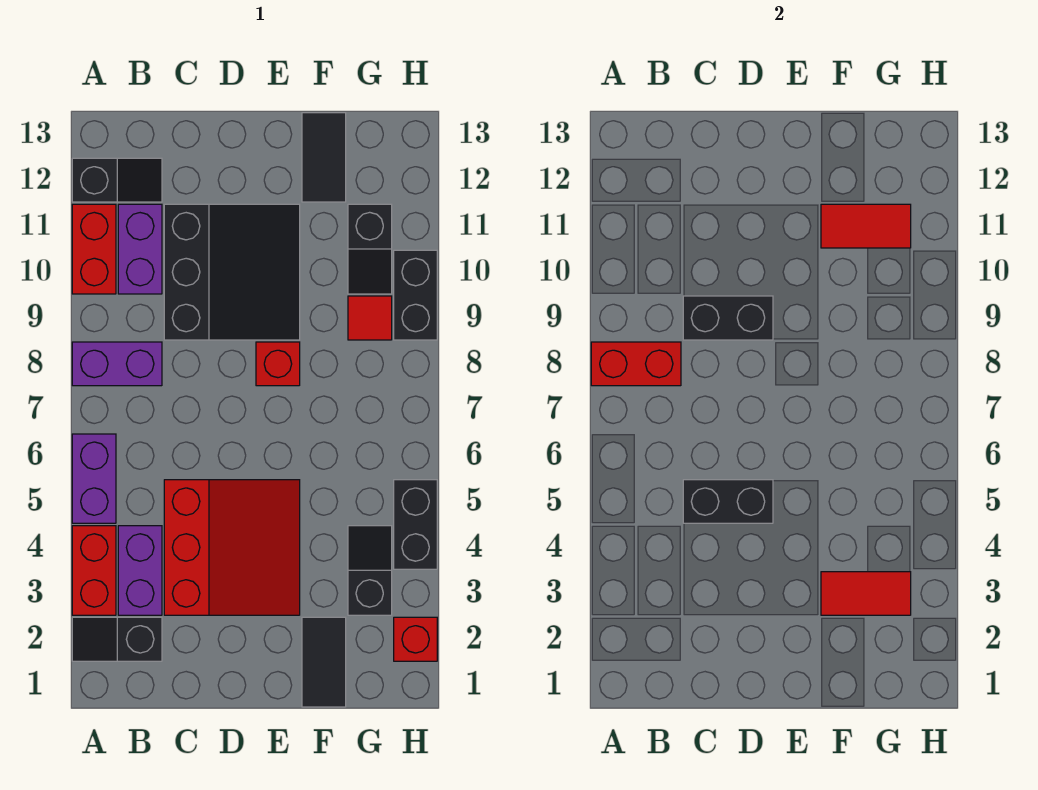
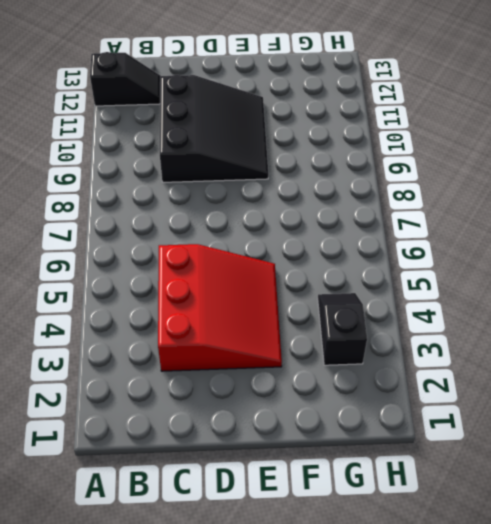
none -> black 1x2 slope [72,617,162,661]
none -> red 1x2 brick [72,526,116,615]
none -> purple 1x2 brick [72,434,116,523]

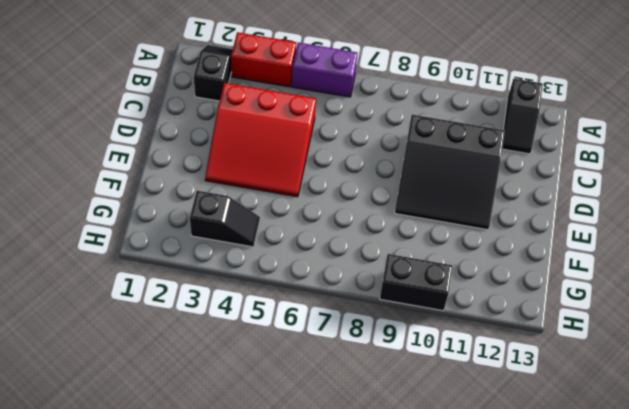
none -> purple 1x2 brick [72,342,162,386]
none -> red 1x2 brick [72,204,116,294]
none -> purple 1x2 brick [118,526,162,615]

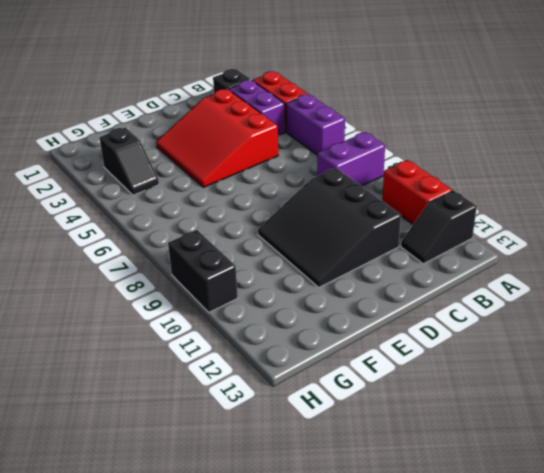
none -> purple 1x2 brick [118,204,162,294]
none -> red 1x1 brick [256,342,300,386]
none -> black 1x2 tile [302,617,346,707]

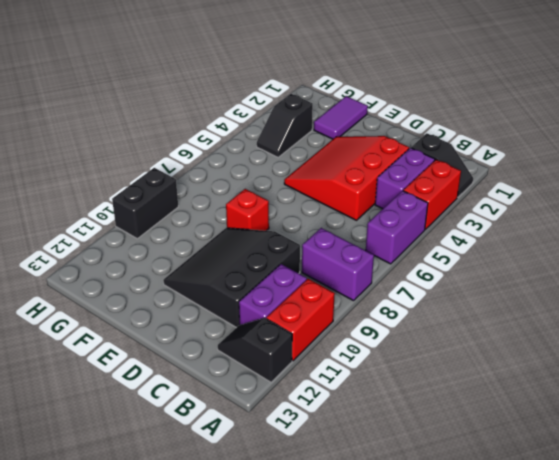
purple 1x2 tile [314,96,368,139] -> black 1x2 tile [302,617,346,707]
none -> black 1x2 tile [302,113,346,202]
none -> red 1x1 tile [348,296,392,340]
none -> black 1x2 slope [348,204,392,294]

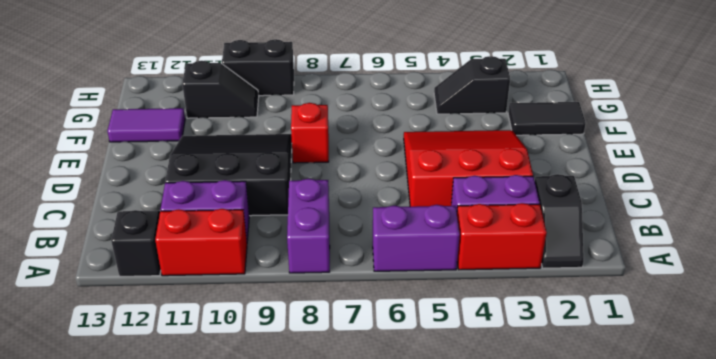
purple 1x2 tile [107,108,185,142] -> black 1x2 tile [302,113,346,202]
none -> red 1x1 tile [348,296,392,340]
none -> red 1x1 brick [394,617,437,661]
none -> black 1x2 brick [394,480,437,569]

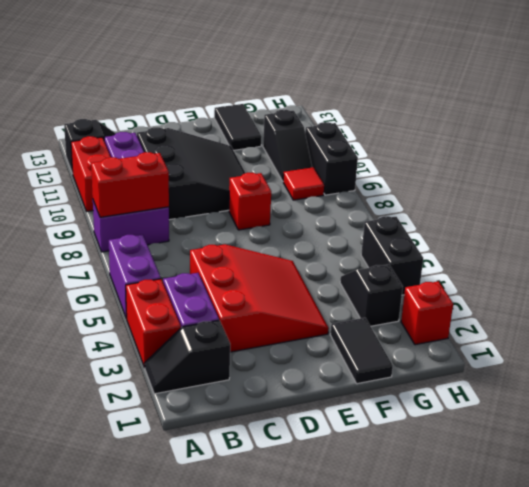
none -> black 1x2 brick [683,480,773,523]
none -> black 1x2 brick [683,296,773,340]
none -> red 1x2 tile [821,572,911,615]

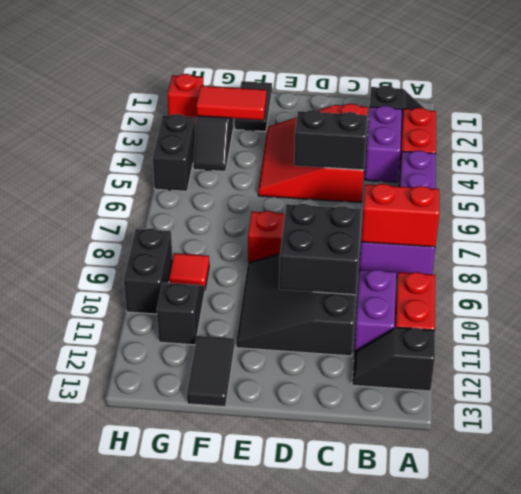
black 2x2 brick [279,204,362,295] -> black 1x2 brick [683,296,773,340]
none -> red 1x2 tile [821,204,911,248]

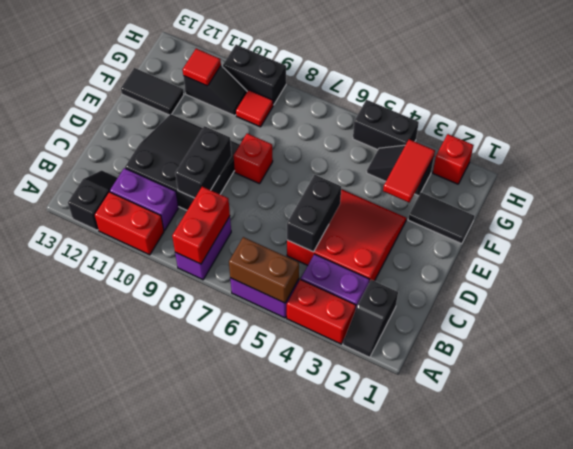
brown 1x2 brick [229,237,299,303] -> none
red 1x1 tile [183,49,221,86] -> red 1x2 tile [821,204,911,248]

